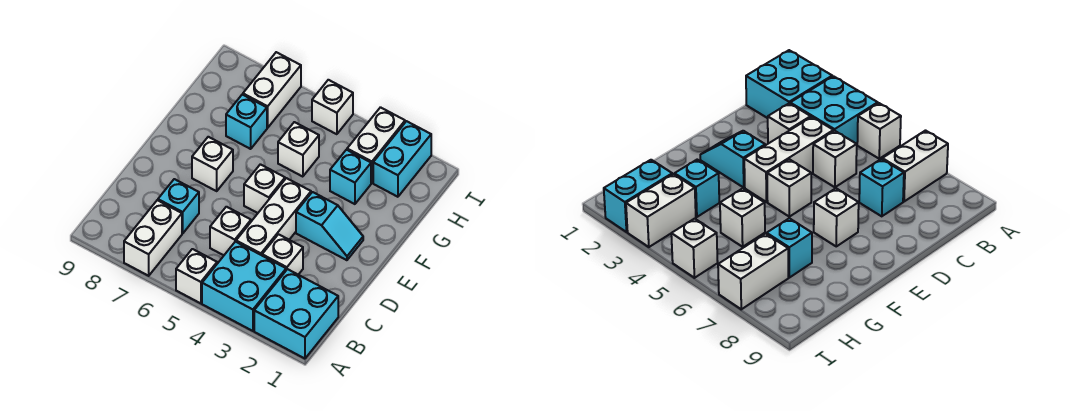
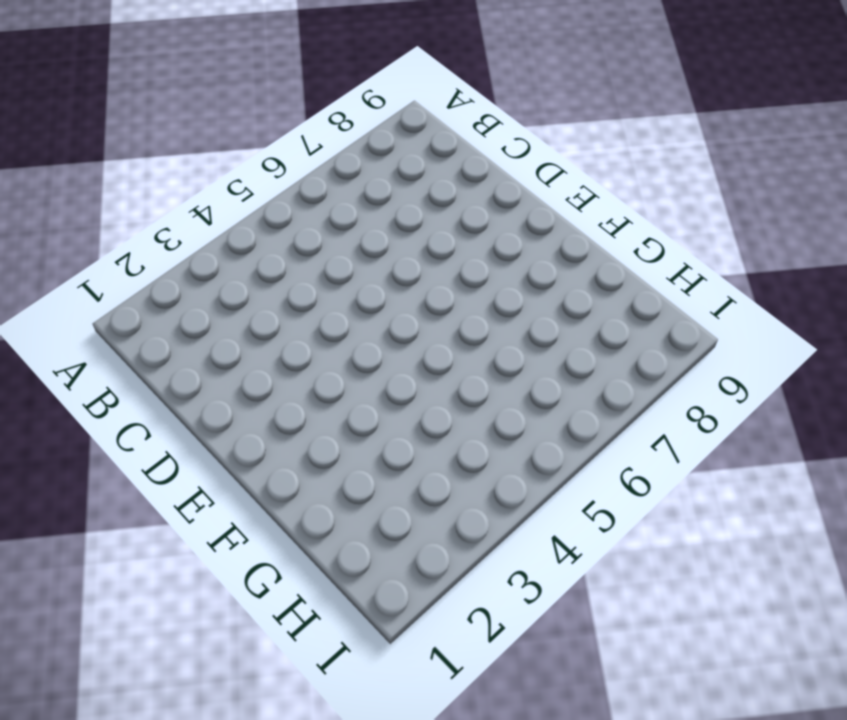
none -> cyan 2x2 brick [254,269,338,359]
none -> cyan 2x2 brick [202,242,286,331]
none -> white 1x1 brick [176,249,217,303]

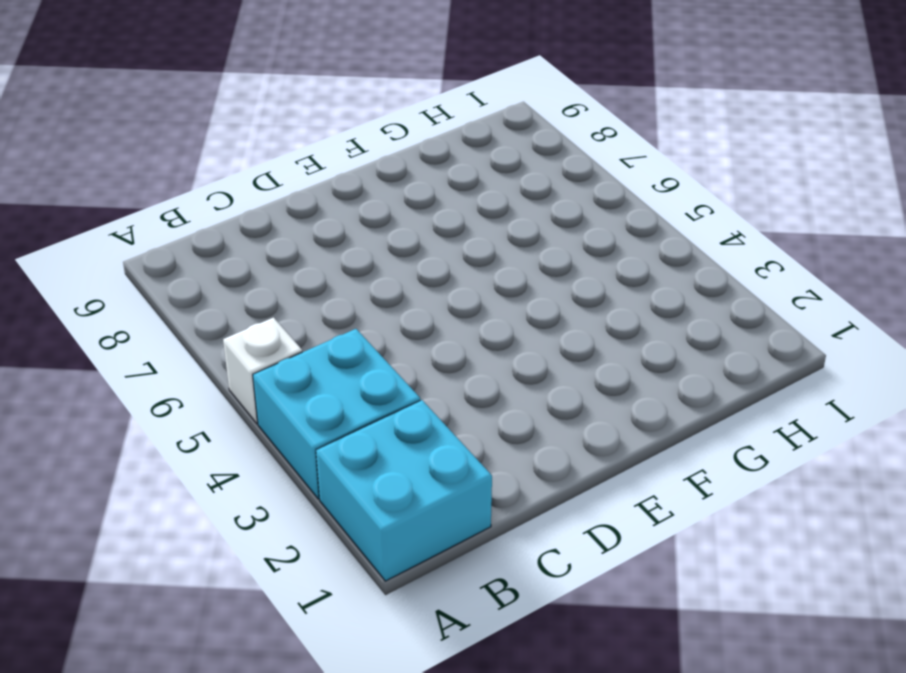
none -> white 1x2 brick [124,200,182,276]
none -> white 1x1 brick [262,234,303,275]
none -> white 1x3 brick [236,178,311,255]

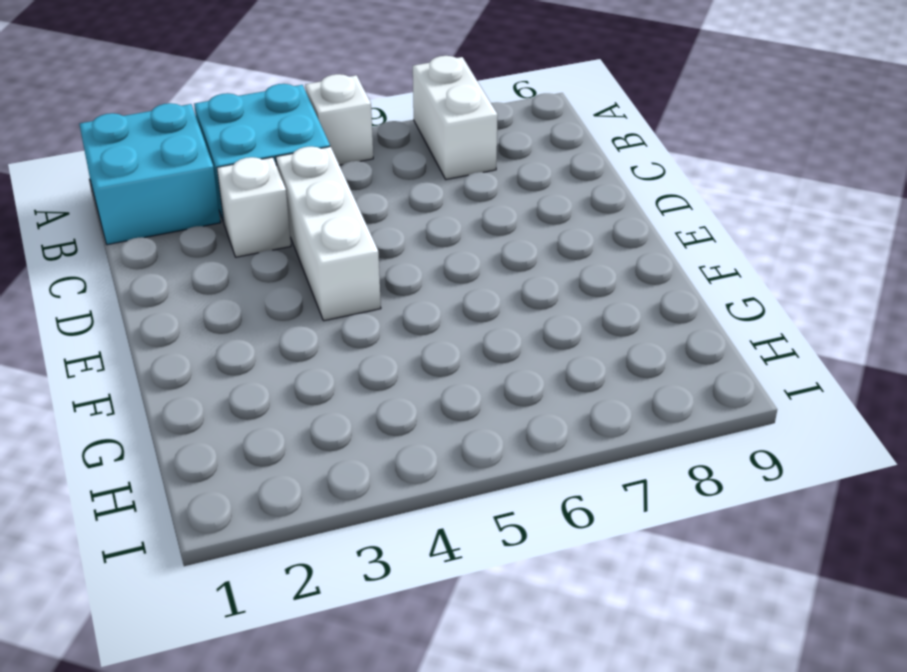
none -> white 1x1 brick [210,207,251,255]
none -> cyan 1x1 brick [158,179,199,233]
none -> cyan 1x2 slope [296,192,363,260]

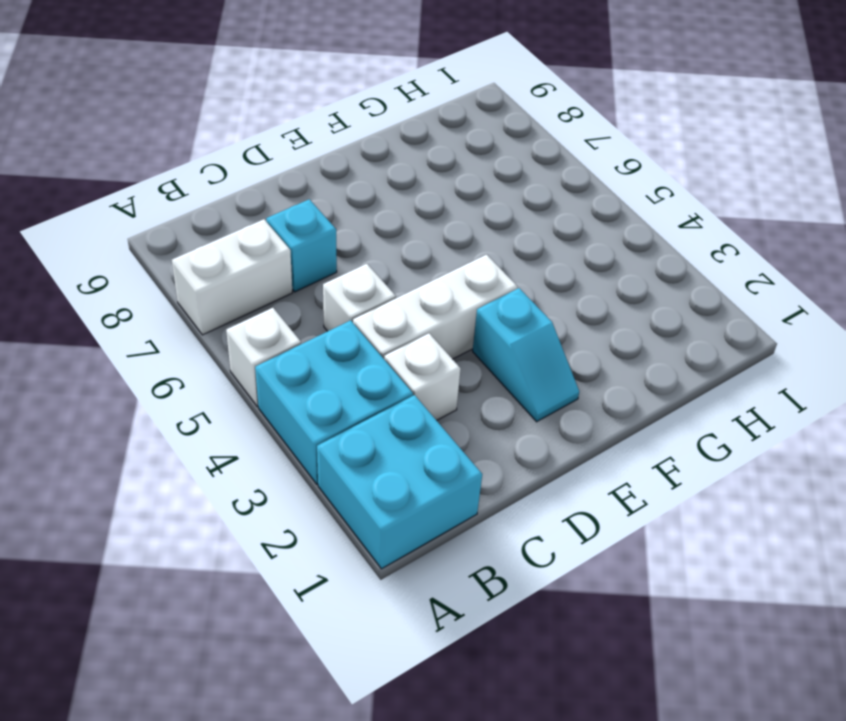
none -> white 1x1 brick [244,164,285,213]
none -> white 1x1 brick [192,137,233,191]
none -> cyan 1x1 brick [330,150,371,204]

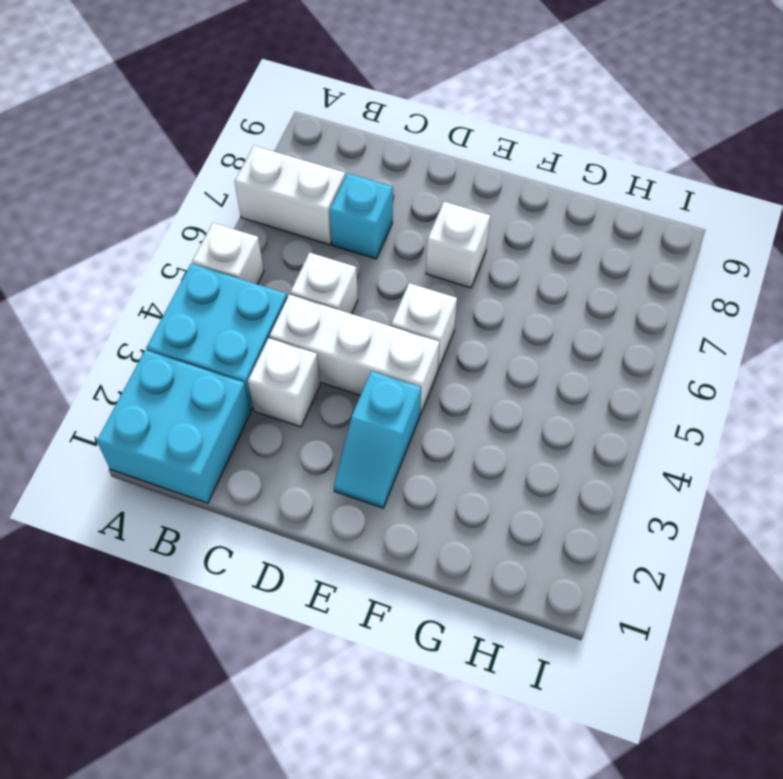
none -> cyan 1x1 brick [330,150,371,204]
none -> white 1x1 brick [278,122,319,177]
none -> cyan 1x1 brick [226,95,267,149]

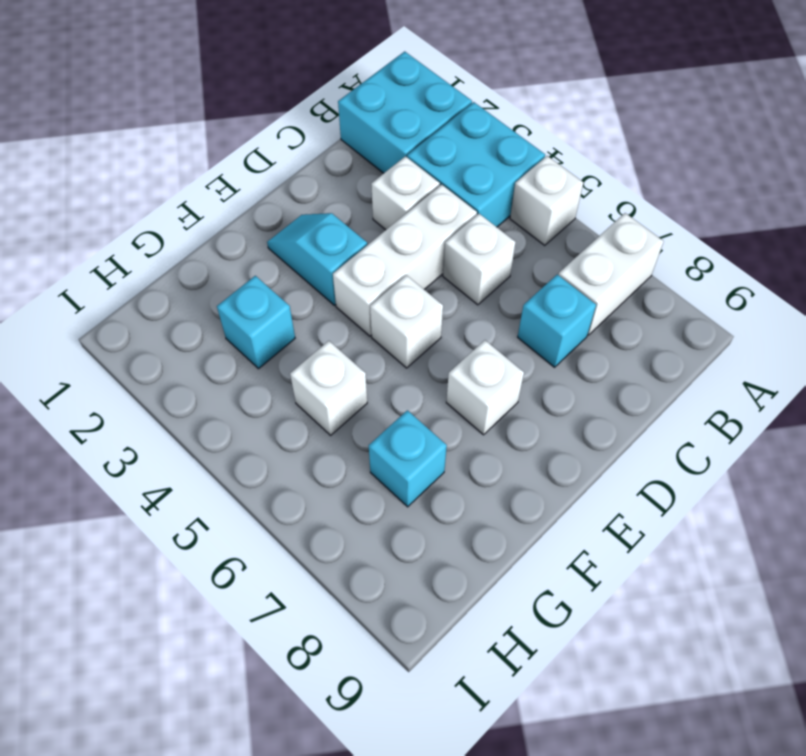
none -> cyan 1x2 brick [373,121,431,197]
none -> white 1x2 brick [347,107,405,183]
none -> white 1x2 brick [243,52,301,128]

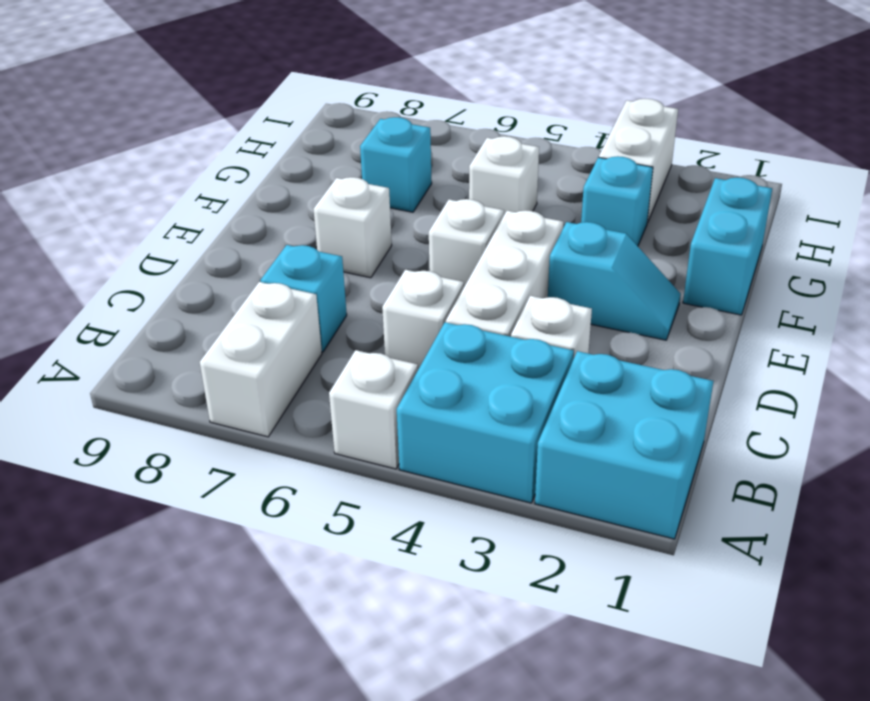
cyan 1x2 brick [683,178,772,315] -> cyan 1x2 brick moved to [373,121,431,197]
none -> white 1x2 brick [243,52,301,128]
none -> white 1x1 brick [312,80,353,134]

